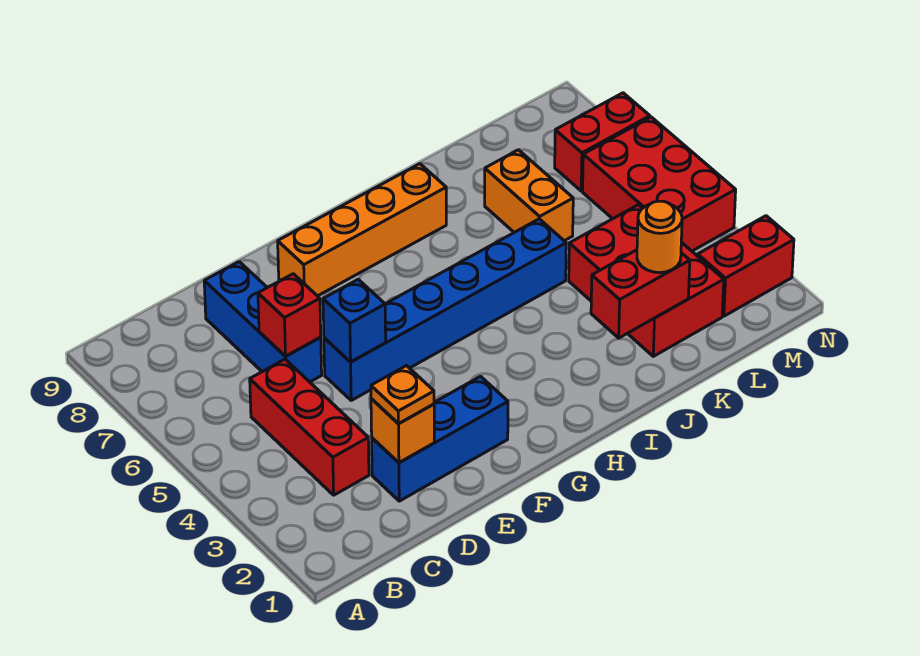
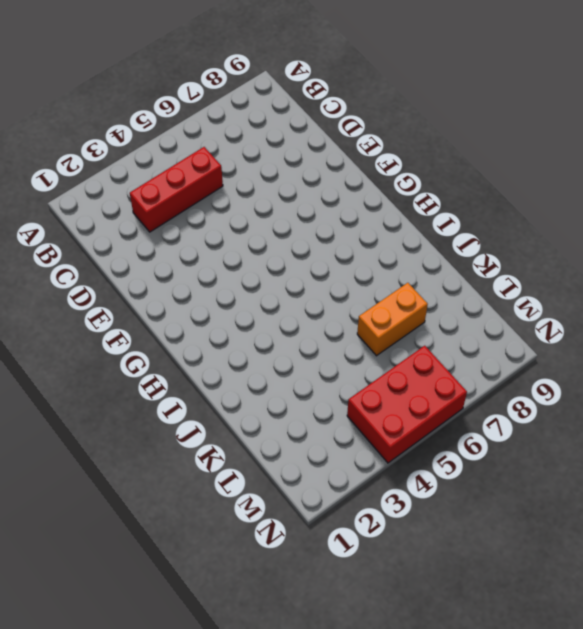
none -> blue 1x3 brick [372,376,508,501]
none -> blue 1x3 brick [204,262,322,382]
none -> blue 1x6 brick [324,219,566,400]

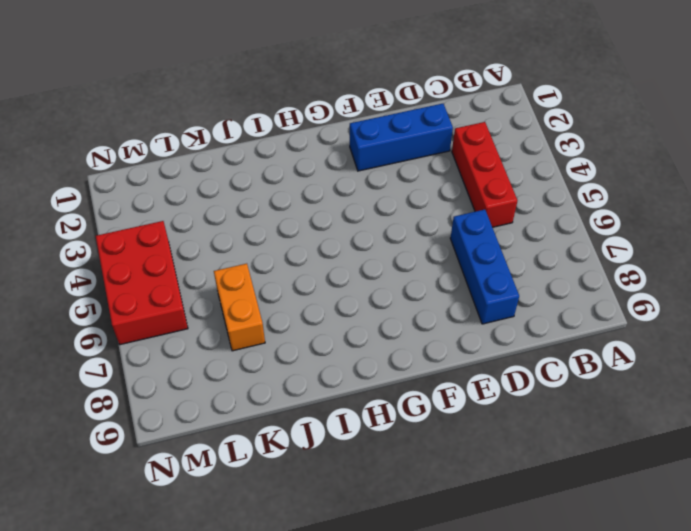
none -> blue 1x6 brick [324,219,566,400]
none -> orange 1x4 brick [278,164,446,296]
none -> red 2x3 brick [569,205,724,356]

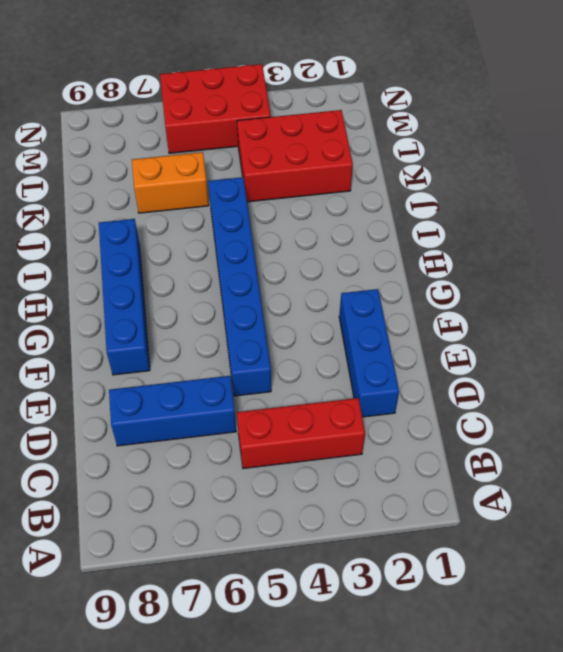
blue 1x4 brick [99,219,150,375] -> orange 1x4 brick [278,164,446,296]
none -> red 1x2 brick [698,216,794,316]
none -> red 1x2 brick [555,93,650,191]
none -> orange 1x1 brick [371,399,434,462]

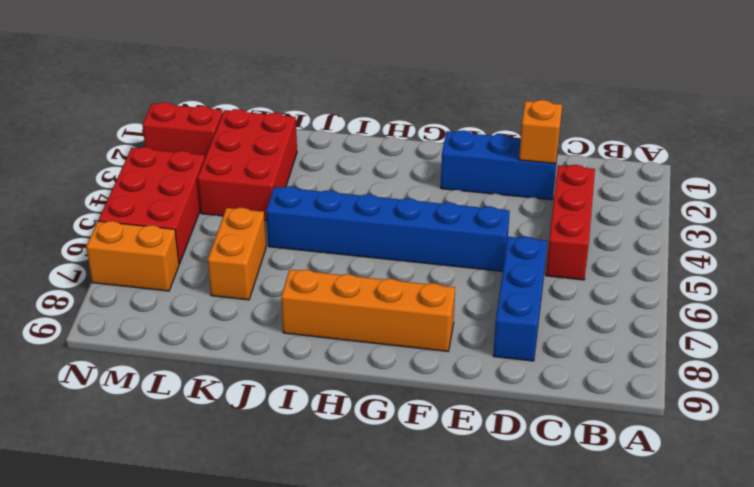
orange 1x2 brick [86,221,179,291] -> red 1x2 brick [555,93,650,191]
none -> red 1x1 brick [258,274,321,356]
none -> blue 1x1 brick [323,279,386,362]
none -> red 1x2 brick [591,250,690,338]

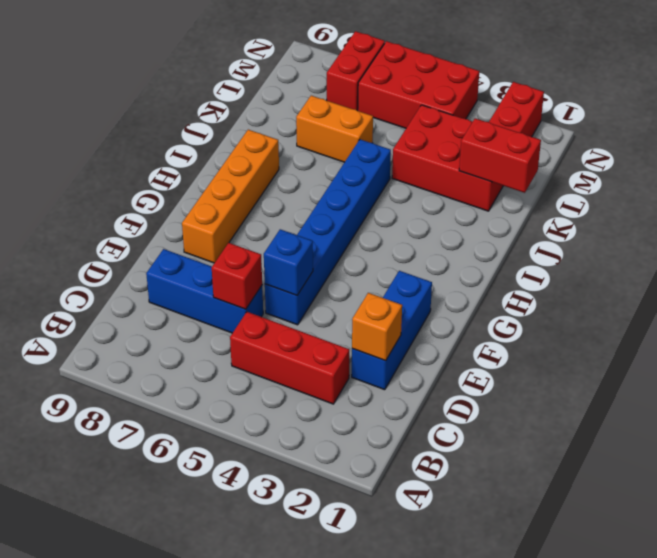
red 1x2 brick [459,118,541,193] -> red 1x2 brick turned to [591,250,690,338]
none -> orange 1x1 plate [371,366,434,423]
none -> orange 1x1 round brick [637,201,682,273]

